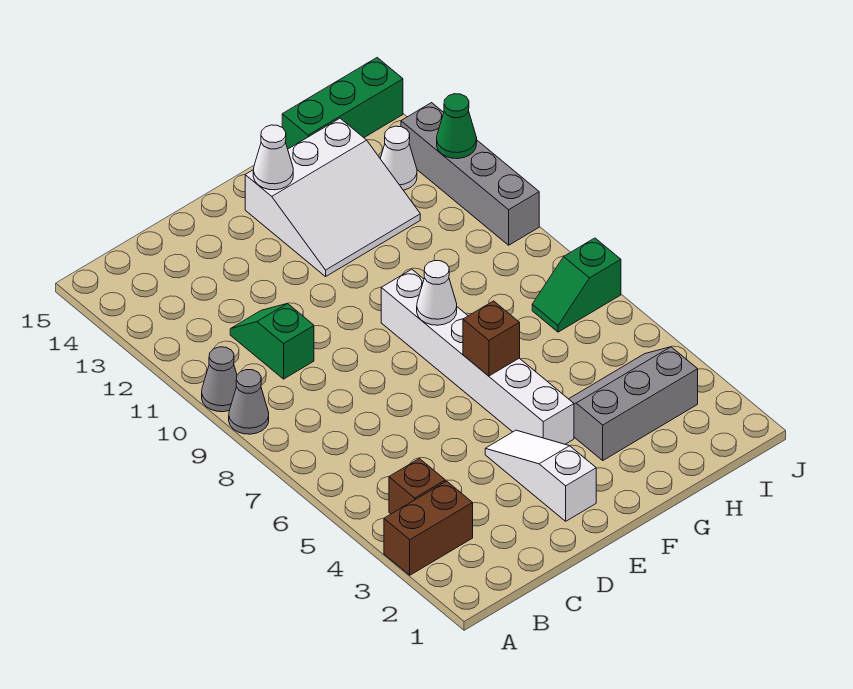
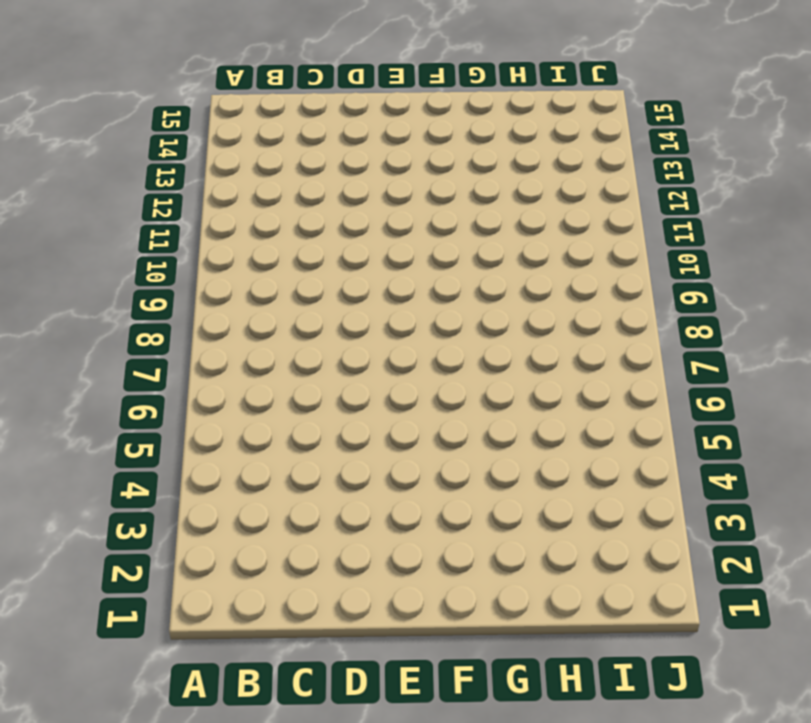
none -> brown 1x2 brick [384,481,473,575]
none -> grey 1x1 cone [229,370,269,434]
none -> grey 1x1 cone [202,347,237,412]

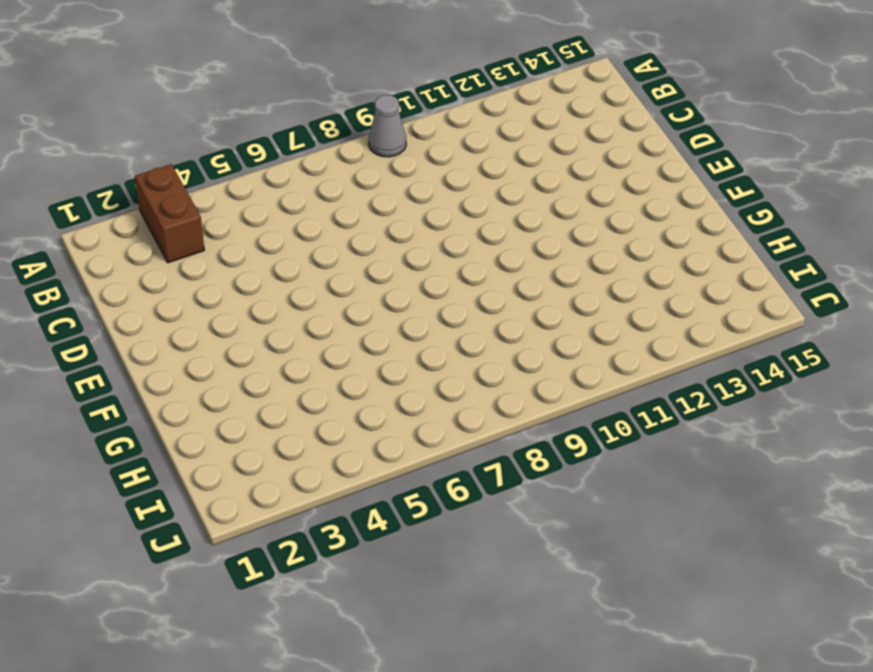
none -> grey 1x1 cone [202,347,237,412]
none -> brown 1x1 brick [389,459,445,514]
none -> green 1x2 slope [230,303,314,379]

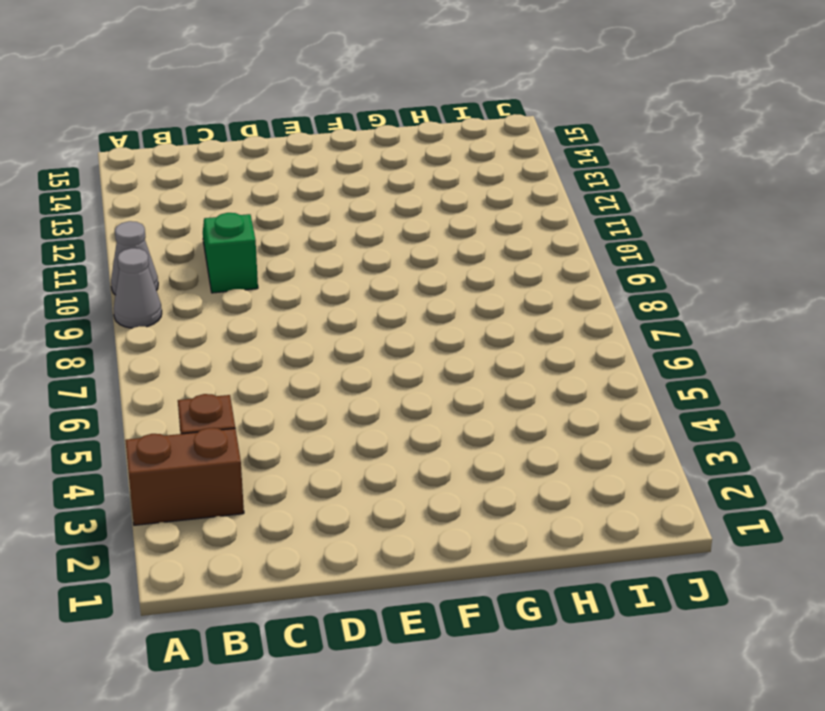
none -> white 1x3 slope [485,430,596,521]
none -> white 1x6 brick [381,269,574,444]
none -> white 3x3 slope [245,118,420,276]

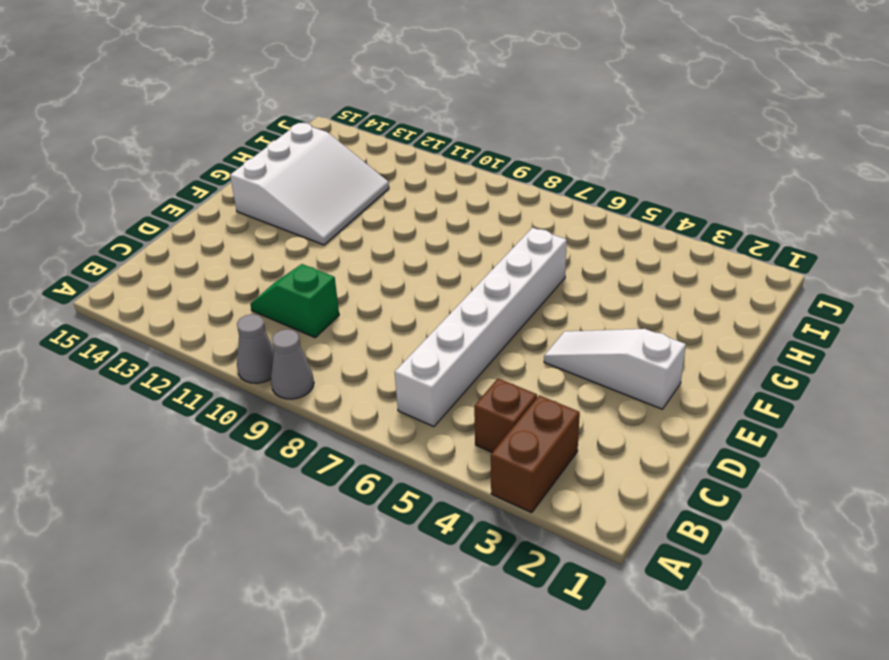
white 1x6 brick [395,228,567,427] -> white 1x6 brick turned to [381,269,574,444]
none -> grey 2x3 slope [569,347,698,460]
none -> green 1x3 brick [282,58,403,149]
none -> green 1x2 slope [532,238,621,332]

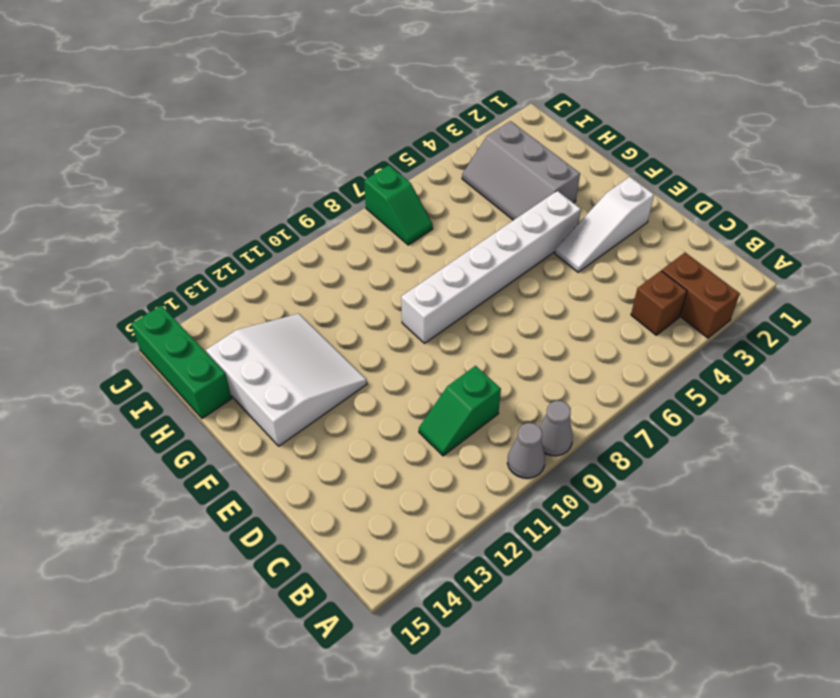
none -> white 1x1 cone [380,126,417,190]
none -> grey 1x4 brick [401,103,539,245]
none -> brown 1x1 brick [463,301,520,376]

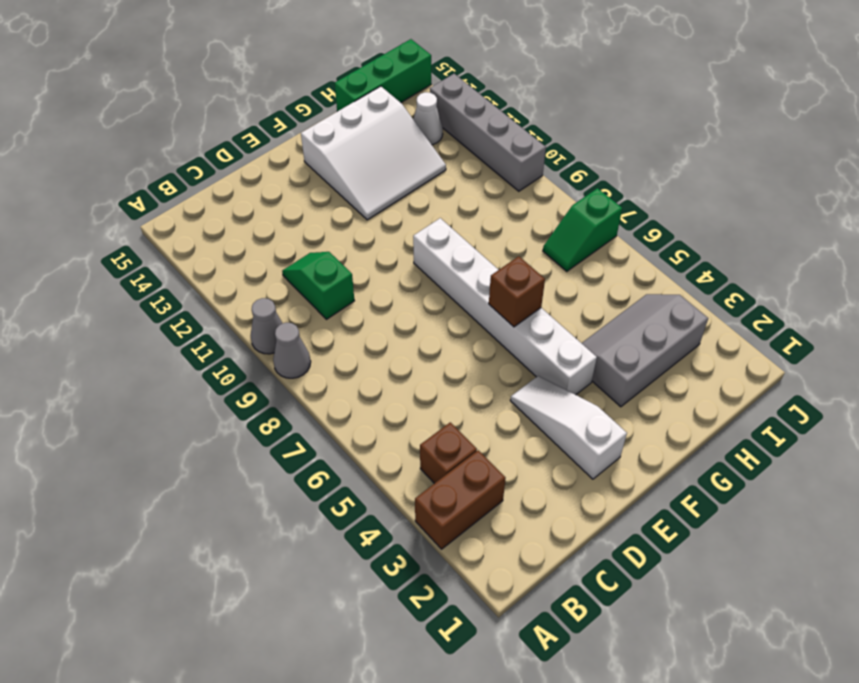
none -> white 1x1 cone [417,261,457,325]
none -> white 1x1 cone [253,125,293,190]
none -> green 1x1 cone [437,94,477,159]

